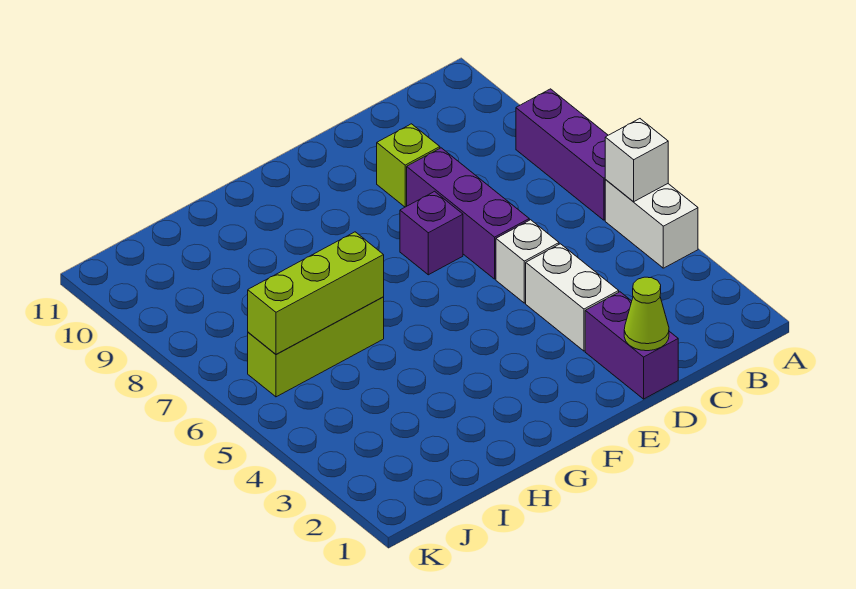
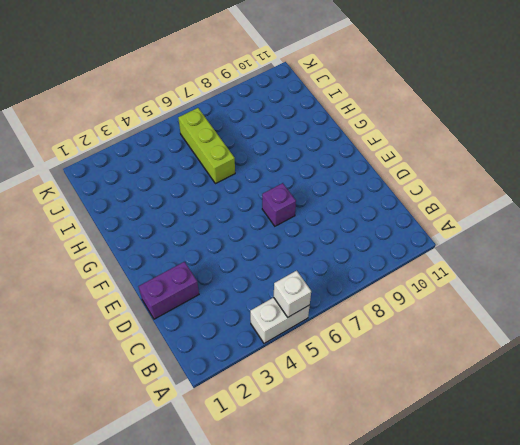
none -> purple 1x3 brick [516,89,608,220]
none -> white 1x2 brick [526,244,619,351]
none -> white 1x1 brick [496,220,559,303]

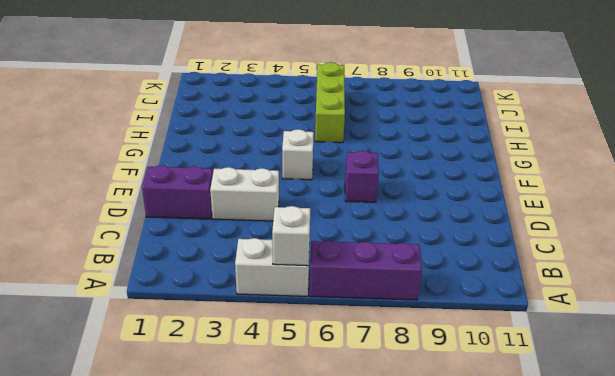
white 1x1 brick [282,129,314,180] -> white 1x1 brick moved to [496,220,559,303]
none -> purple 1x3 brick [407,148,529,279]
none -> lime 1x1 brick [377,124,440,207]
none -> lime 1x1 cone [624,277,669,351]

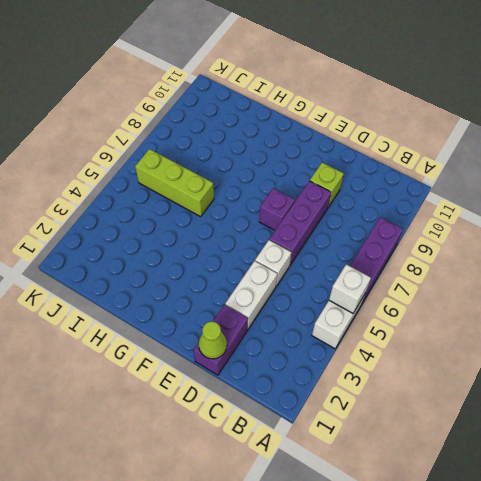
none -> lime 1x3 brick [248,232,384,354]

